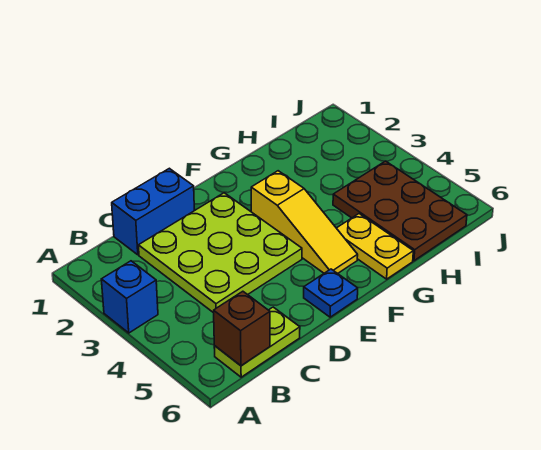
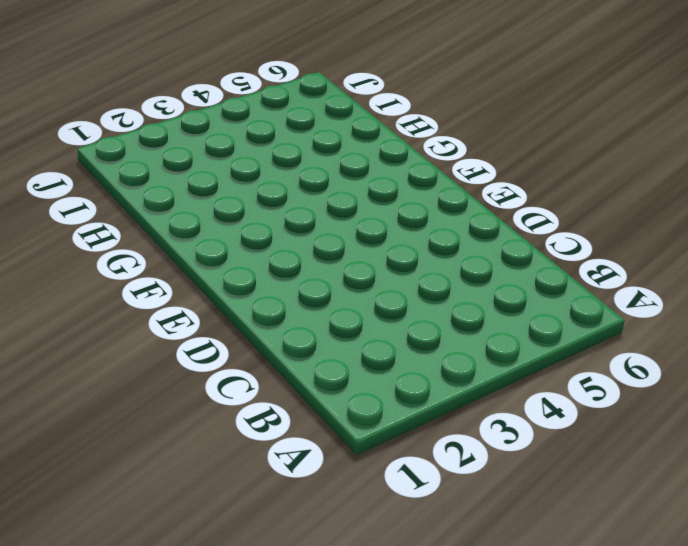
none -> blue 1x1 brick [101,261,158,333]
none -> lime 1x2 plate [214,307,300,377]

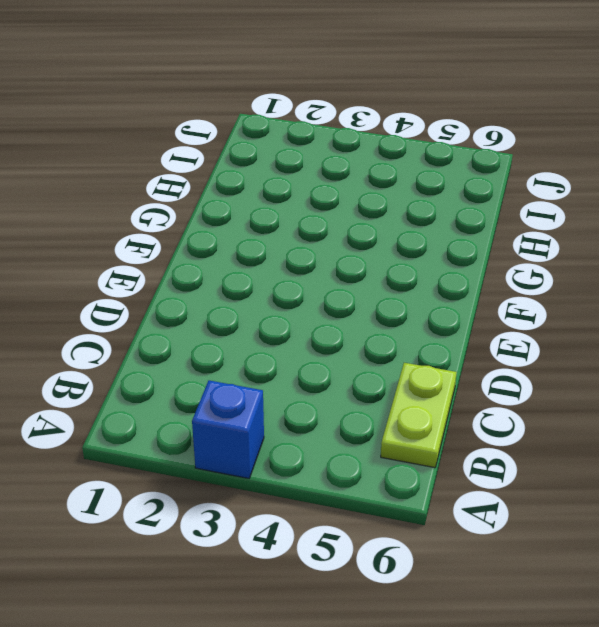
none -> blue 1x2 brick [112,168,194,255]
none -> lime 3x3 plate [138,193,302,313]

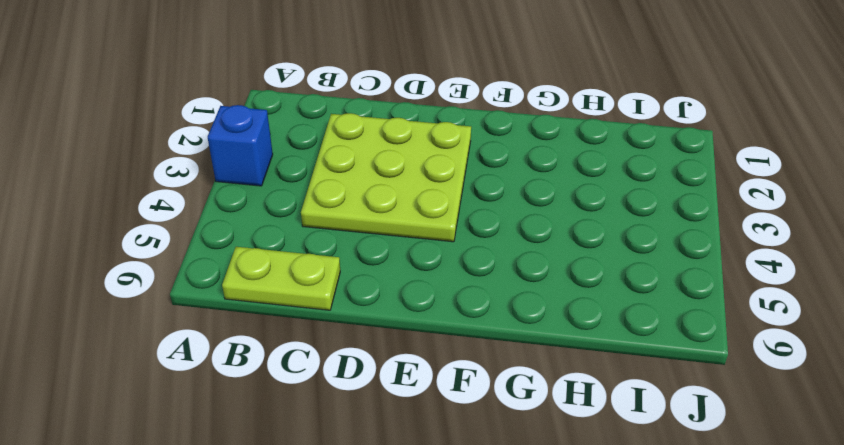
none -> blue 1x2 brick [112,168,194,255]
none -> blue 1x1 plate [304,269,358,317]

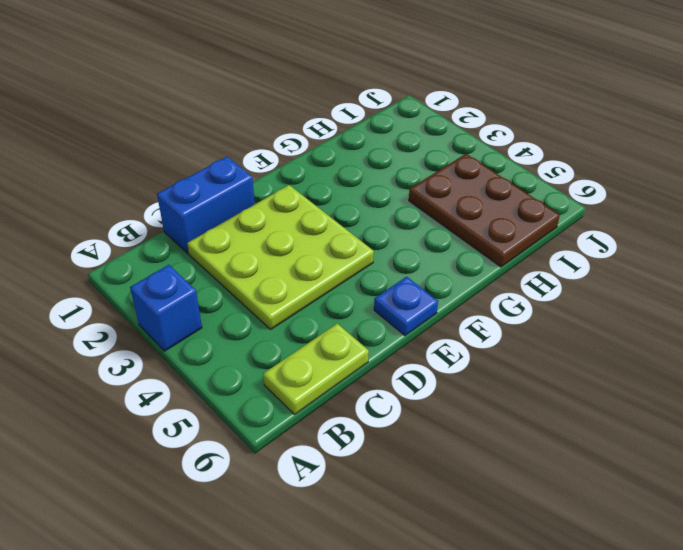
none -> yellow 1x3 slope [251,171,358,274]
none -> yellow 1x2 plate [337,214,413,279]

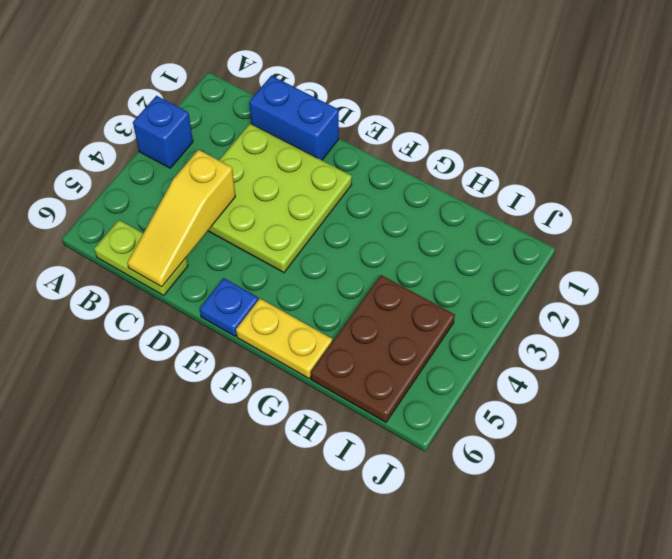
yellow 1x3 slope [127,150,235,287] -> yellow 1x3 slope moved to [251,171,358,274]
yellow 1x2 plate [236,299,332,378] -> yellow 1x2 plate turned to [337,214,413,279]
none -> brown 1x1 brick [214,291,270,366]

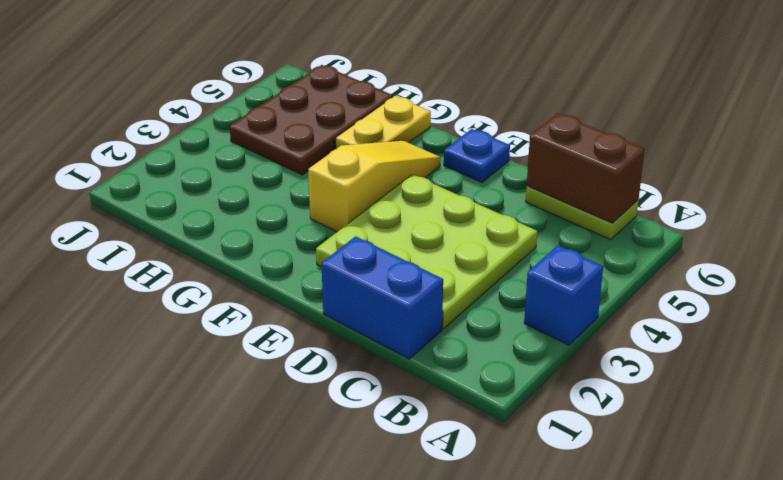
brown 1x2 brick [527,113,645,223] -> brown 1x1 brick [214,291,270,366]

